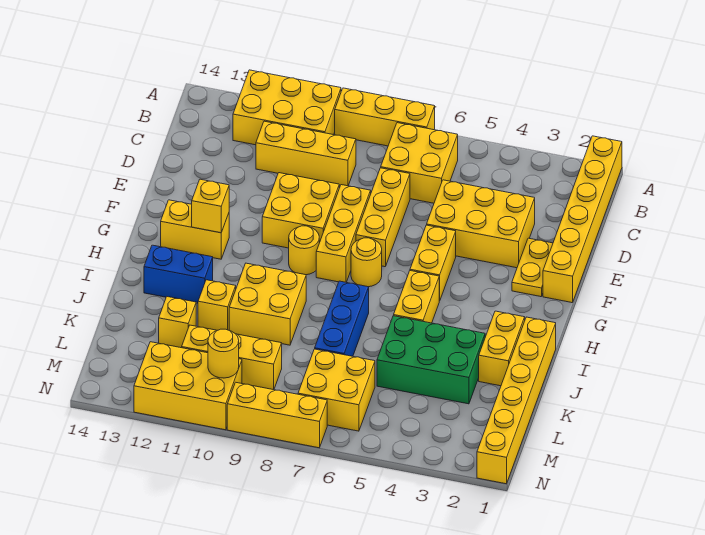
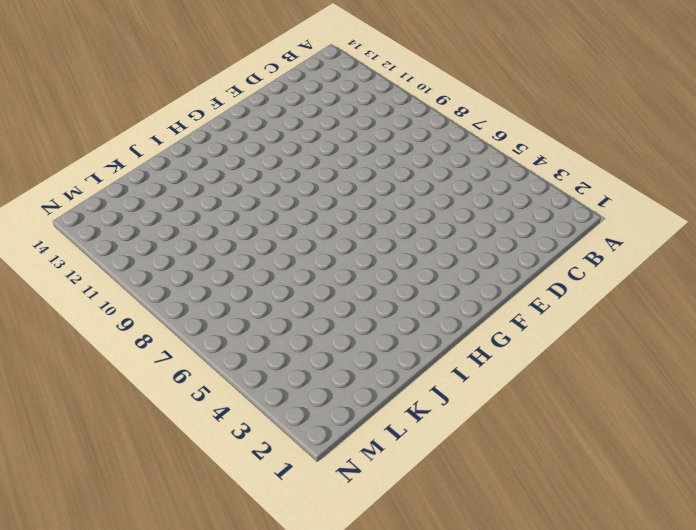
none -> yellow 1x6 brick [543,136,622,303]
none -> yellow 1x3 brick [335,88,435,146]
none -> yellow 2x3 brick [233,70,341,145]

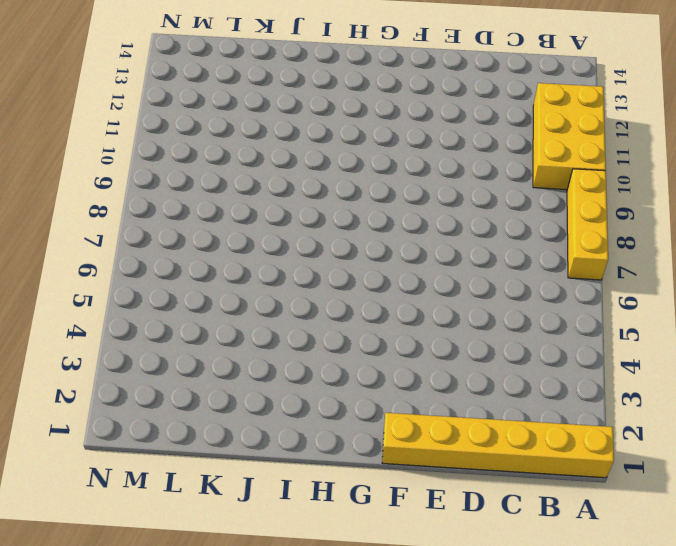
none -> yellow 2x2 brick [381,123,458,203]
none -> yellow 1x3 brick [256,121,356,186]
none -> yellow 2x3 brick [427,180,535,268]

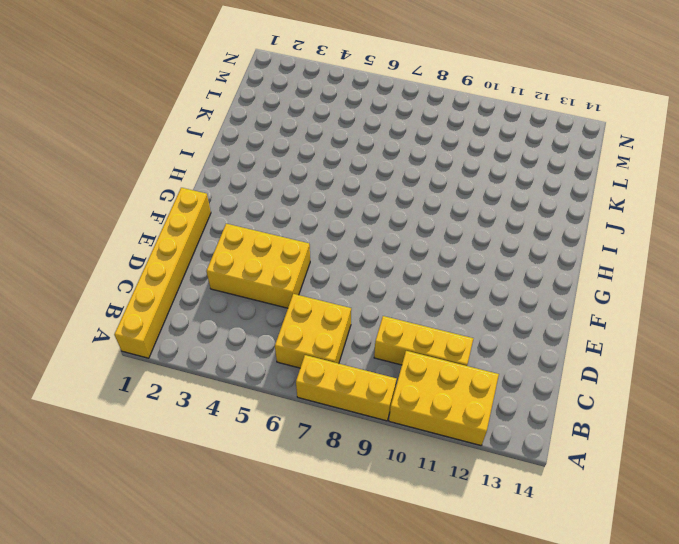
none -> yellow 1x3 brick [356,168,410,267]
none -> yellow 1x2 plate [512,238,553,297]
none -> yellow 1x3 brick [316,185,371,282]

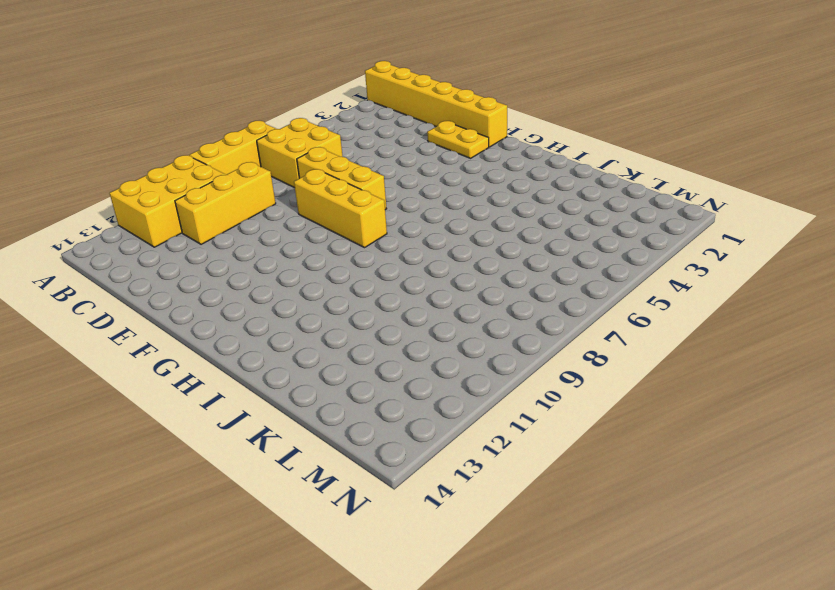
none -> yellow 2x3 brick [427,180,535,268]
none -> yellow 2x2 brick [262,173,339,248]
none -> yellow 1x2 brick [410,225,456,301]

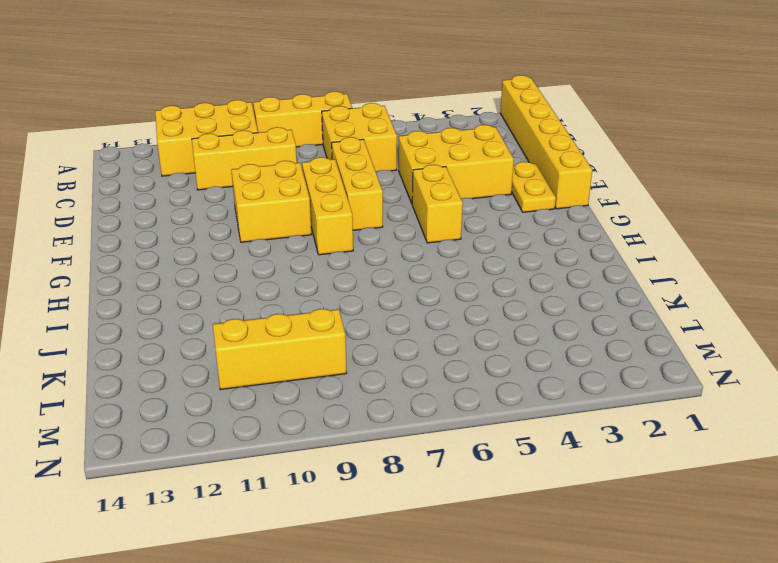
none -> yellow 1x1 round brick [351,238,382,287]
none -> yellow 1x1 round brick [289,226,319,275]
none -> yellow 1x2 brick [161,200,229,259]

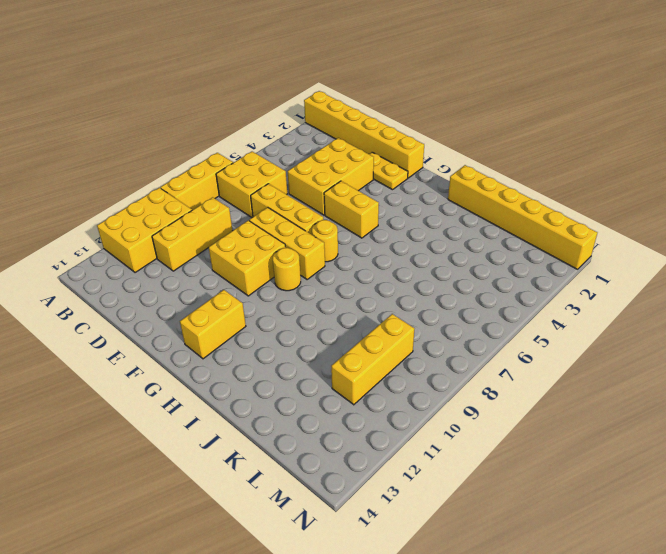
none -> yellow 1x2 brick [394,271,439,323]
none -> yellow 1x2 brick [479,311,525,386]
none -> blue 1x3 brick [315,281,369,356]

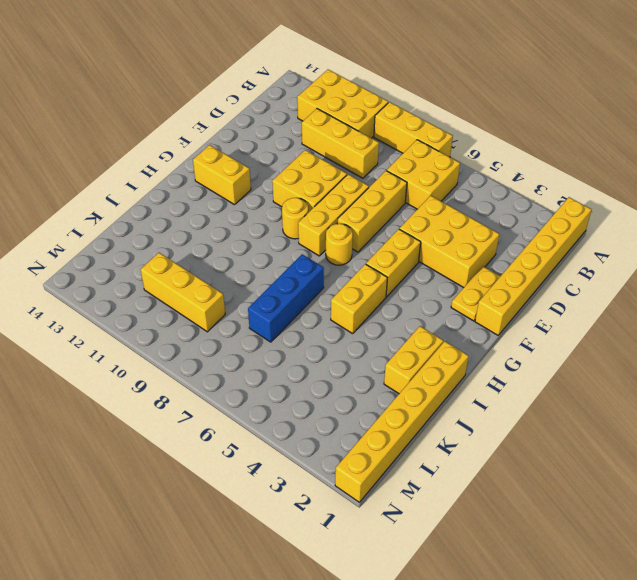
none -> yellow 2x2 brick [229,263,306,345]
none -> blue 1x2 brick [144,245,213,303]
none -> green 2x3 brick [377,316,485,404]

